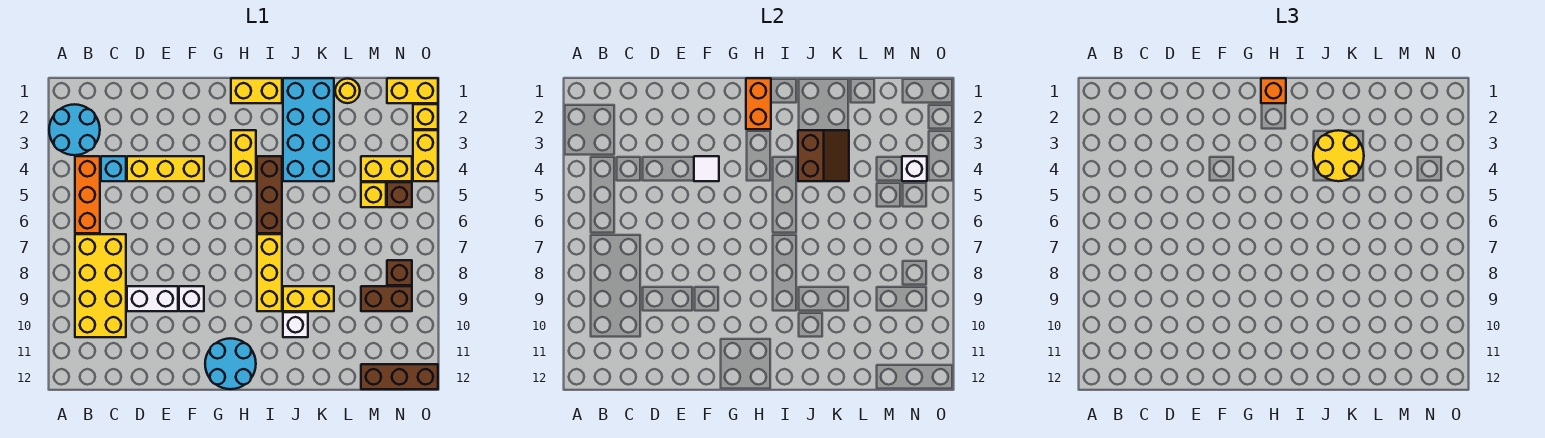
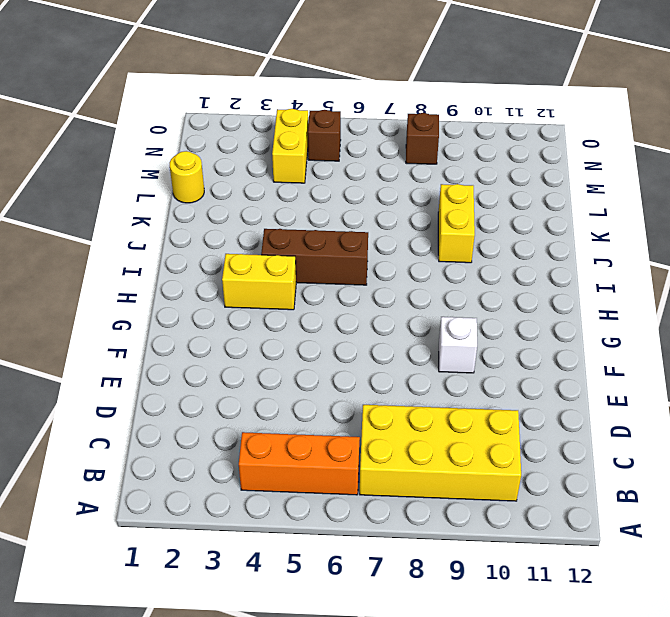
none -> cyan 2x2 round brick [49,104,100,155]
none -> cyan 1x1 brick [101,156,126,181]
none -> yellow 1x3 brick [127,156,204,181]
none -> white 1x2 brick [127,286,178,311]

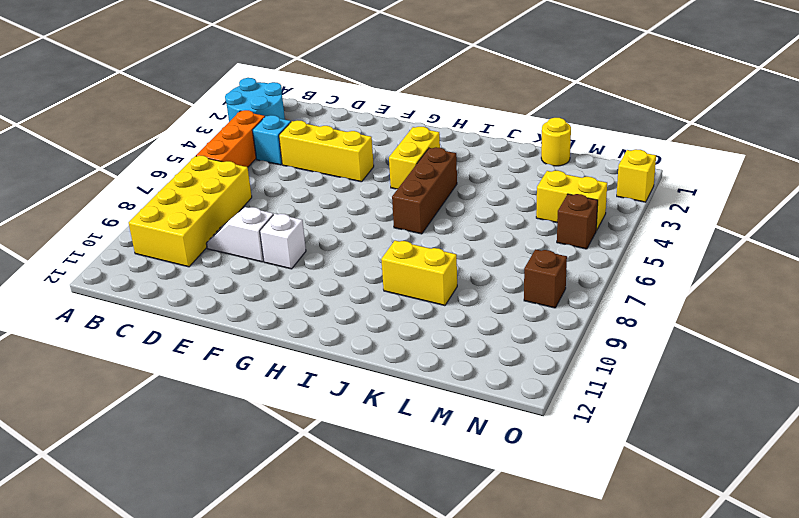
white 1x2 slope [206,207,273,262] -> white 1x2 brick [127,286,178,311]
none -> cyan 2x2 round brick [205,338,256,389]
none -> yellow 1x2 brick [231,78,282,103]
none -> yellow 1x3 brick [257,234,282,311]
none -> cyan 2x4 brick [283,78,334,181]

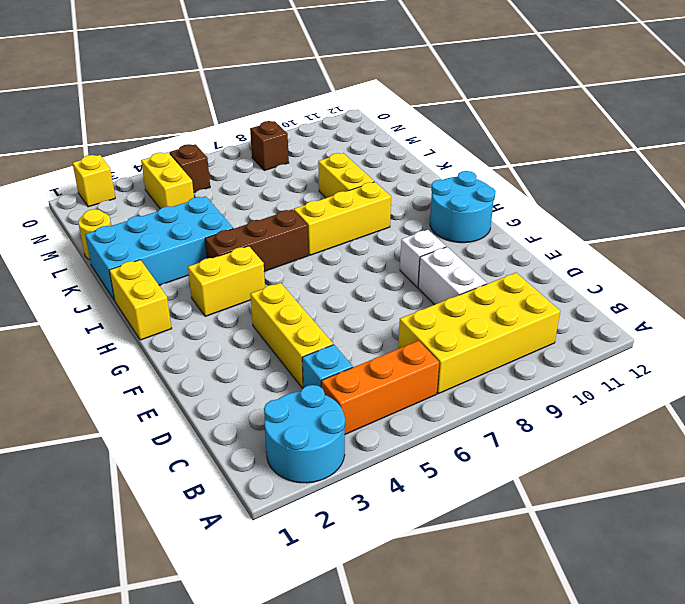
none -> white 1x1 brick [283,312,308,337]
none -> yellow 1x1 brick [361,182,386,207]
none -> brown 1x2 brick [361,286,412,311]
none -> brown 1x3 brick [361,364,438,389]

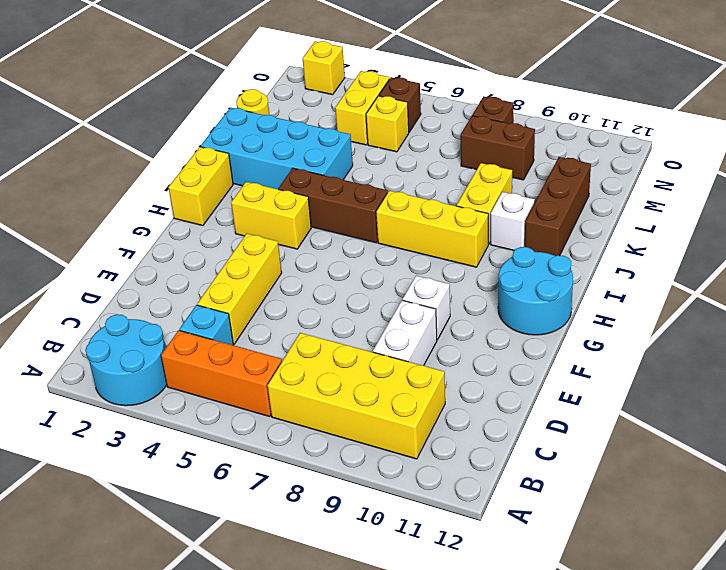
brown 1x3 brick [525,157,591,256] -> brown 1x3 brick moved to [361,364,438,389]
brown 1x2 brick [461,116,535,180] -> brown 1x2 brick turned to [361,286,412,311]
none -> yellow 1x2 brick [387,78,438,103]
none -> yellow 1x2 brick [413,130,438,181]
none -> white 1x1 tile [694,156,719,181]
none -> orange 1x2 brick [746,78,771,129]

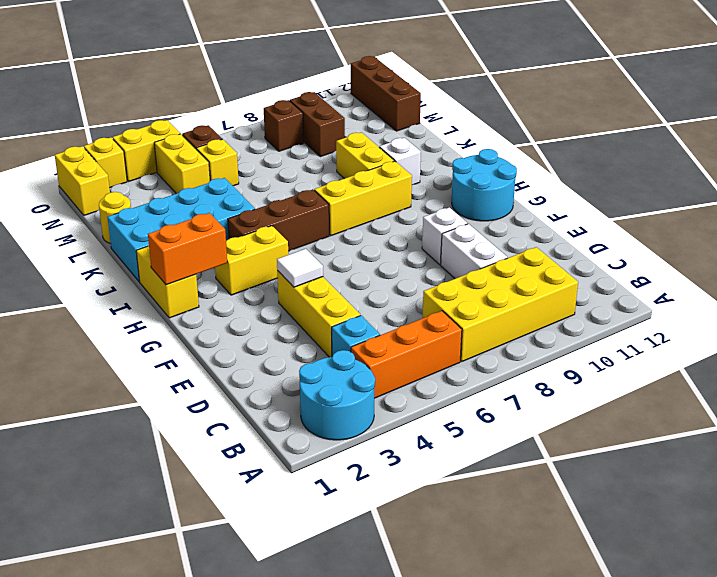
none -> brown 2x2 slope [798,130,849,181]
none -> white 1x1 brick [902,156,927,181]
none -> orange 1x1 brick [1261,78,1286,103]
none -> yellow 2x2 round brick [1313,130,1364,181]

